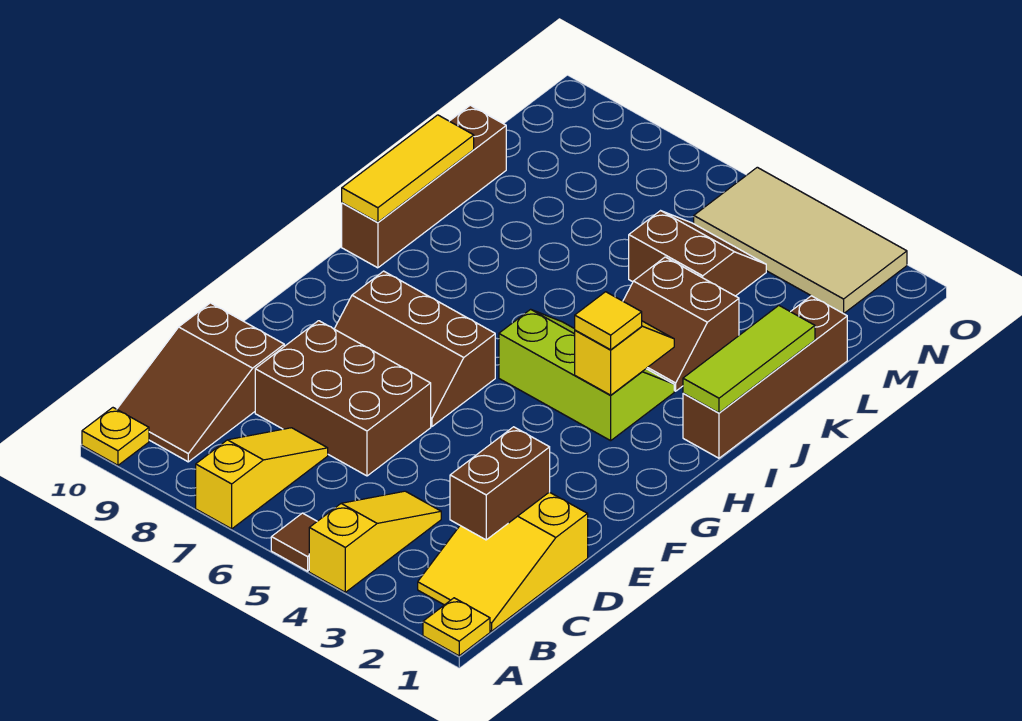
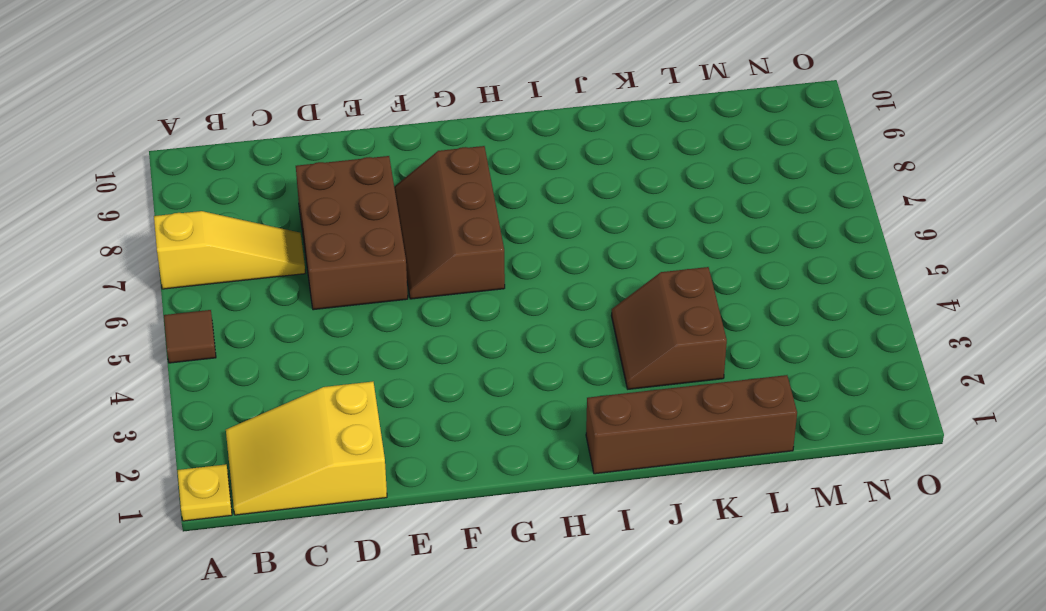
none -> yellow 1x3 slope [309,491,441,592]
none -> yellow 1x1 plate [82,408,149,465]
none -> brown 2x3 slope [117,303,284,462]

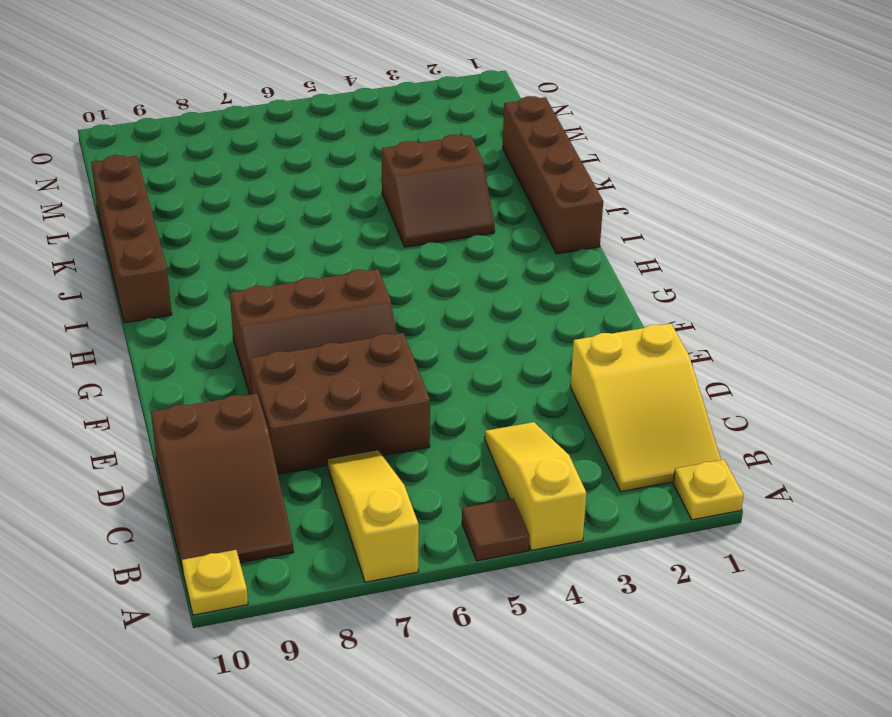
none -> lime 2x3 slope [499,309,674,441]
none -> brown 2x2 slope [629,211,766,296]
none -> tan 2x4 tile [694,167,907,314]

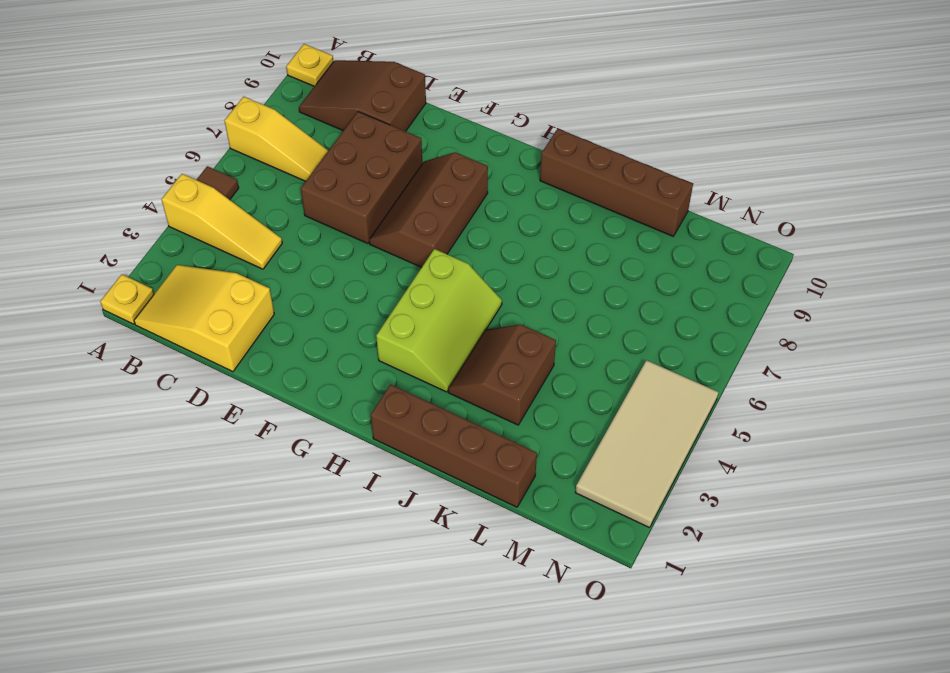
none -> brown 2x2 slope [629,211,766,296]
none -> brown 1x2 brick [450,427,550,540]
none -> yellow 1x2 slope [575,321,674,395]

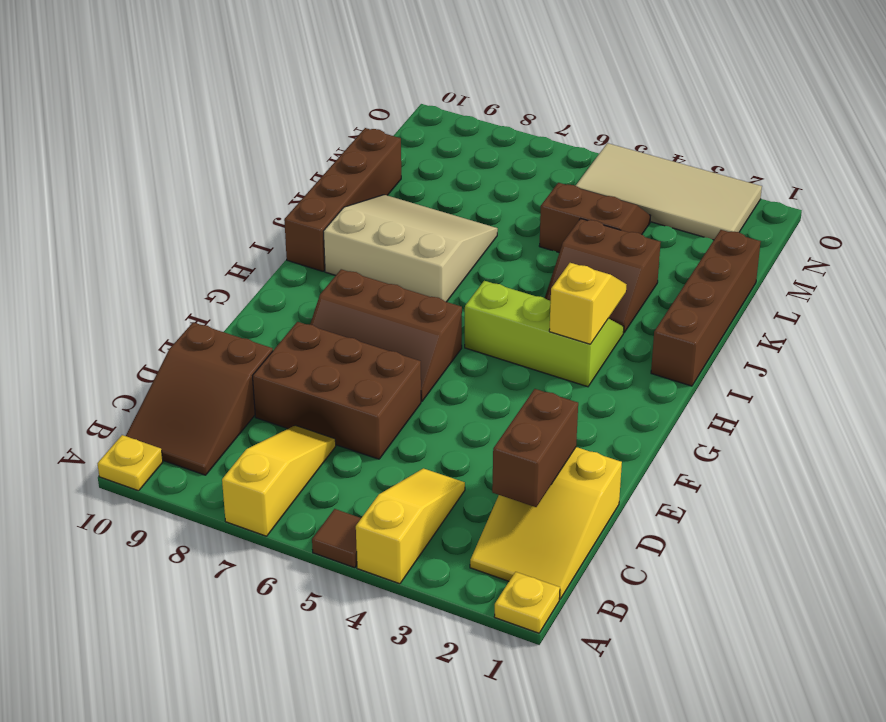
tan 3x3 slope [323,195,498,302] -> none
none -> lime 1x3 tile [683,306,815,413]
none -> yellow 1x3 tile [342,115,474,222]
none -> yellow 1x1 tile [575,292,642,350]

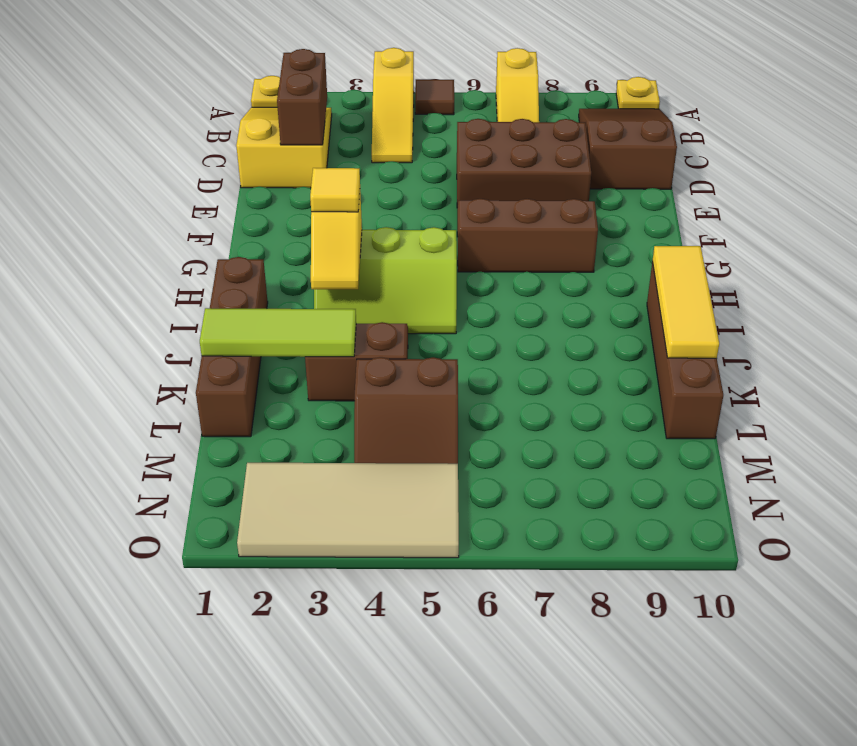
lime 1x3 tile [200,308,356,357] -> lime 1x3 tile turned to [683,306,815,413]

